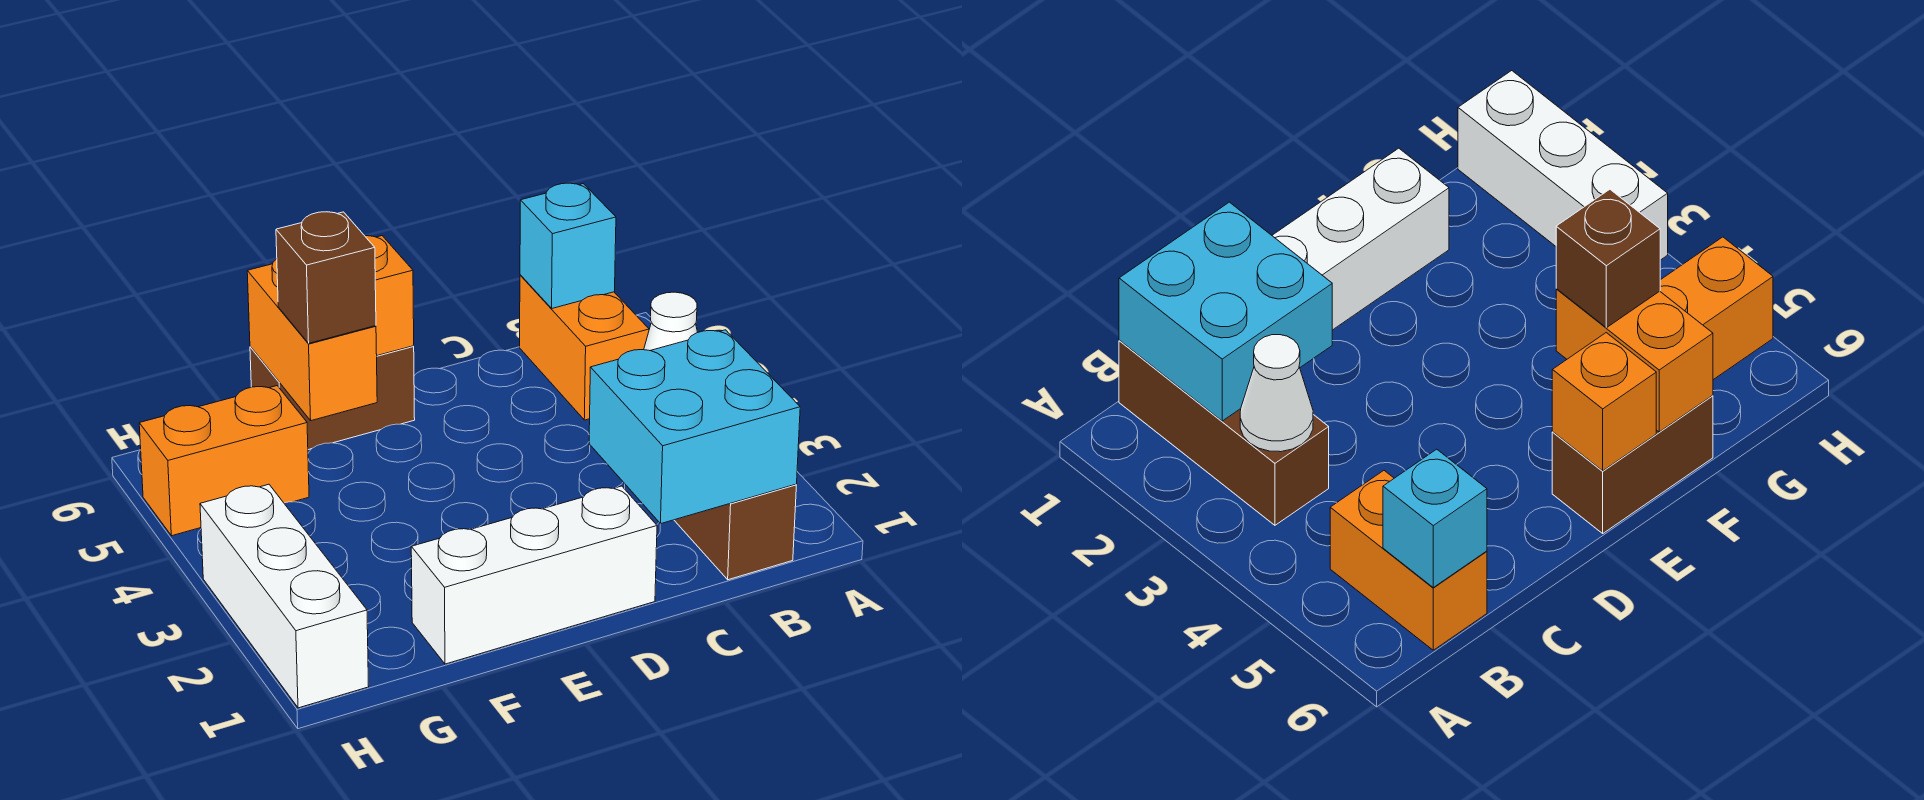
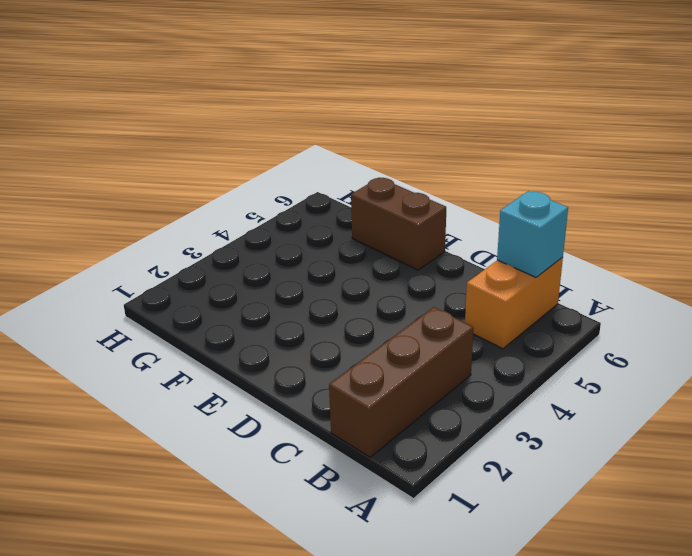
none -> white 1x3 brick [411,486,657,664]
none -> orange 1x2 brick [139,386,309,536]
none -> white 1x3 brick [200,484,369,708]

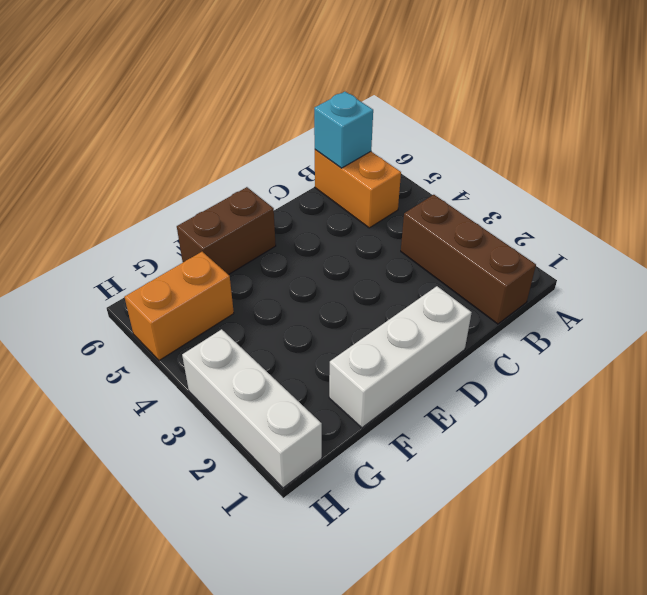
none -> cyan 2x2 brick [589,330,800,524]
none -> white 1x1 cone [644,292,698,351]
none -> orange 1x1 brick [365,236,414,356]

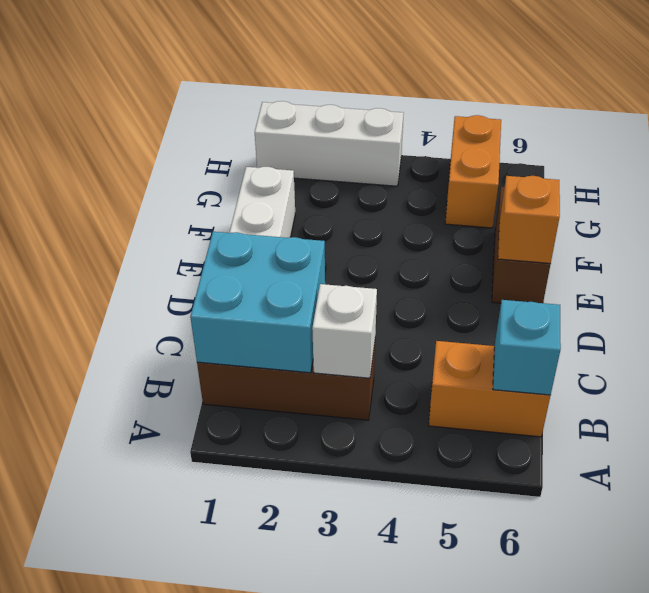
white 1x1 brick [312,284,377,378] -> white 1x1 cone [644,292,698,351]
none -> orange 1x2 brick [247,259,377,421]
none -> brown 1x1 brick [276,212,376,343]

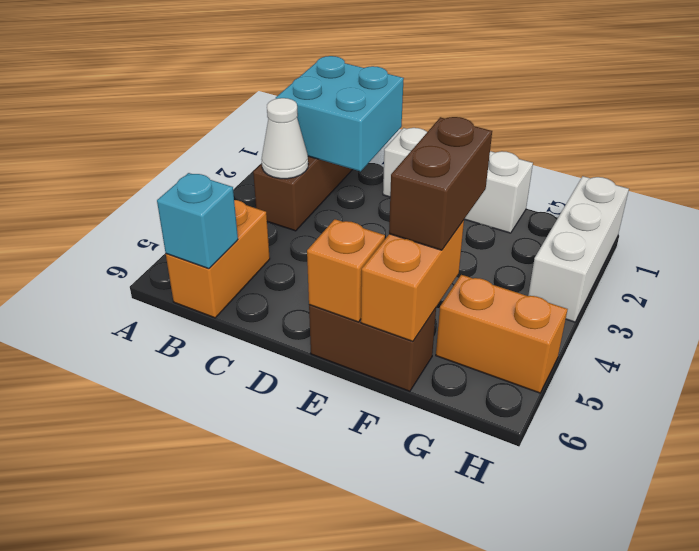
brown 1x2 brick [389,117,492,250] -> brown 1x1 brick [276,212,376,343]

